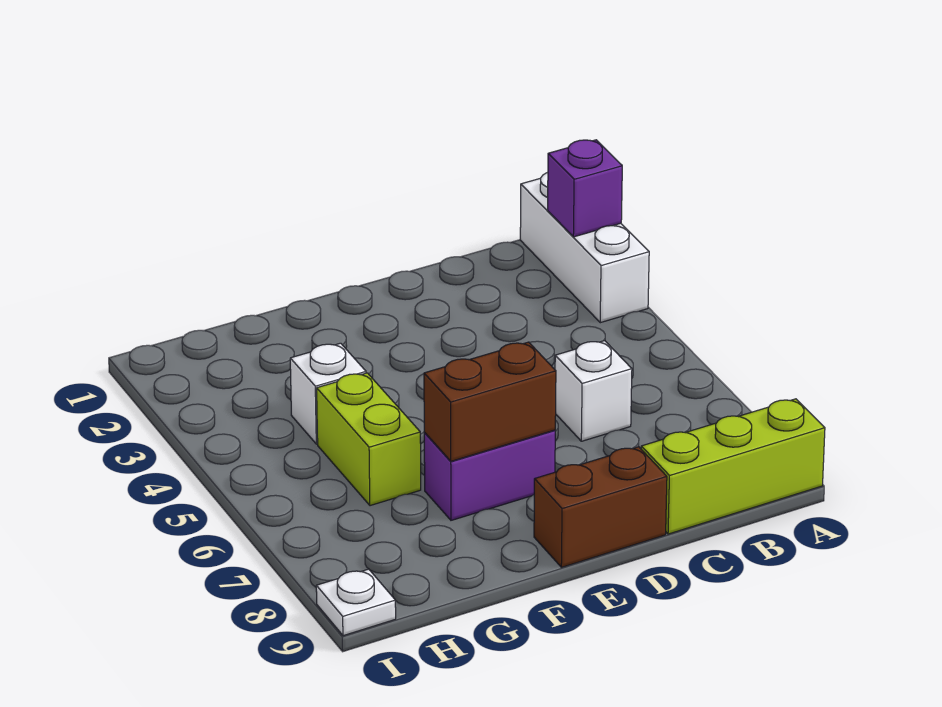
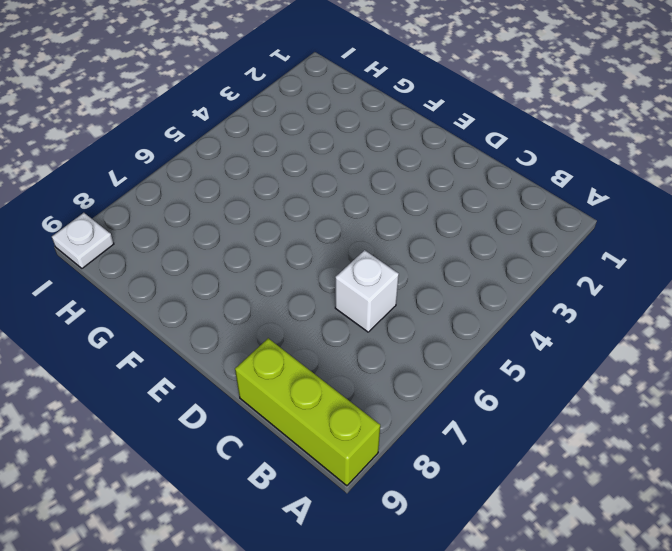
none -> white 1x3 brick [520,172,649,323]
none -> brown 1x2 brick [534,447,667,567]

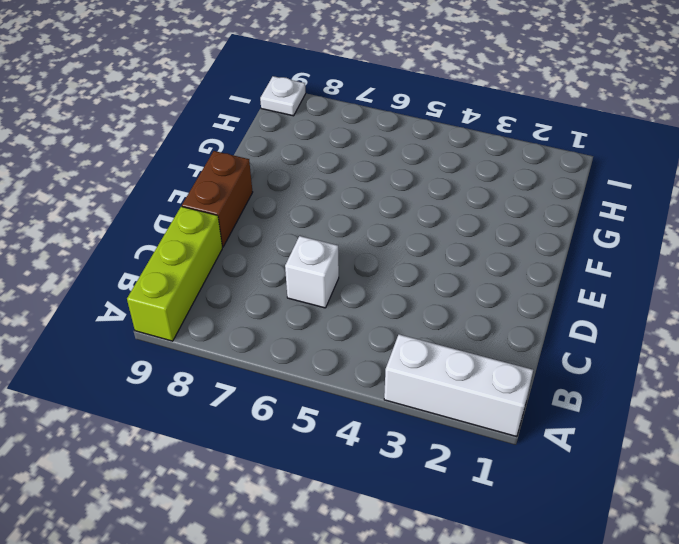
none -> purple 1x2 brick [424,430,555,520]
none -> white 1x1 brick [290,343,366,444]

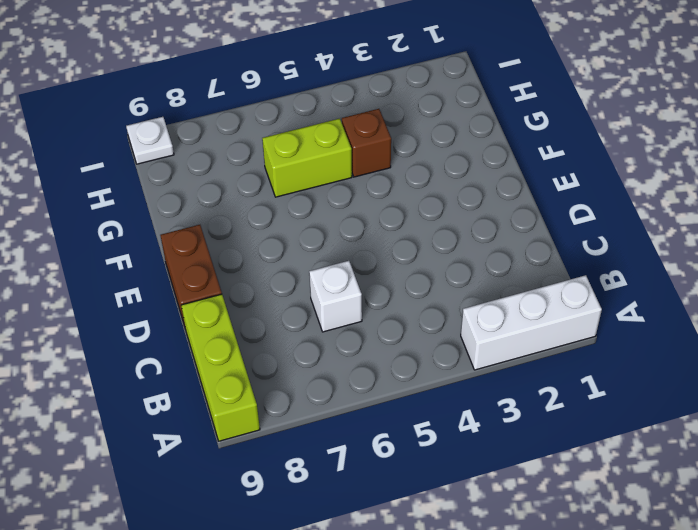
brown 1x1 brick [342,109,391,177] -> white 1x1 brick [290,343,366,444]
none -> purple 1x2 brick [424,430,555,520]
none -> purple 1x1 brick [548,140,622,237]

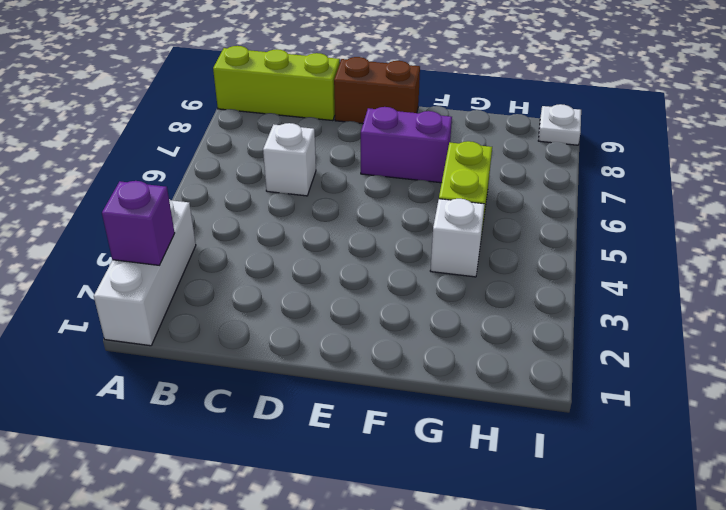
none -> brown 1x2 brick [424,342,556,461]

